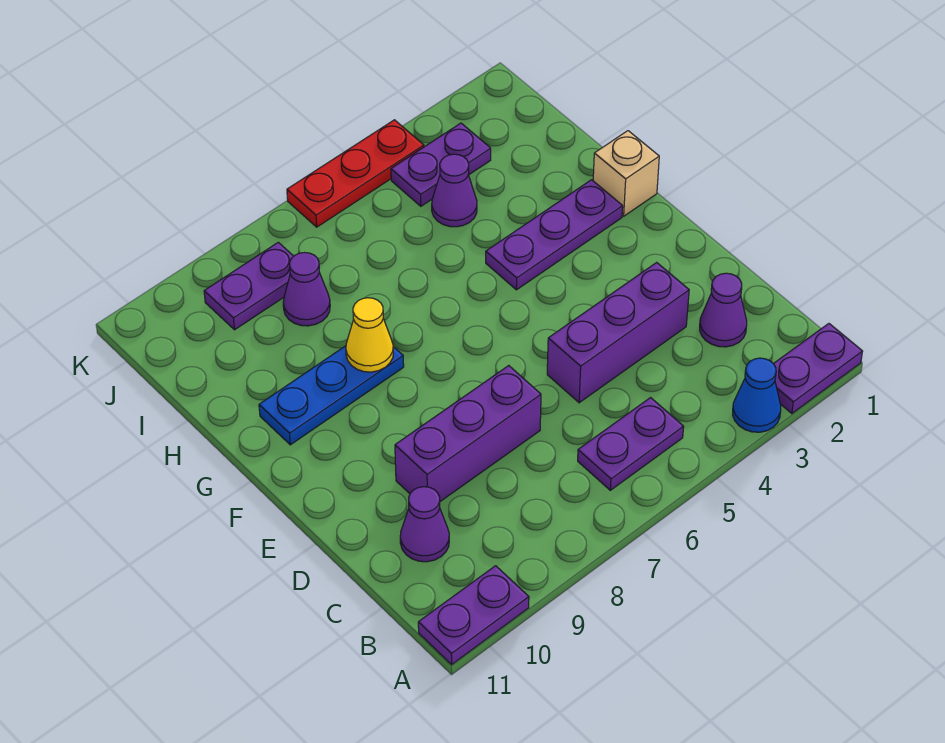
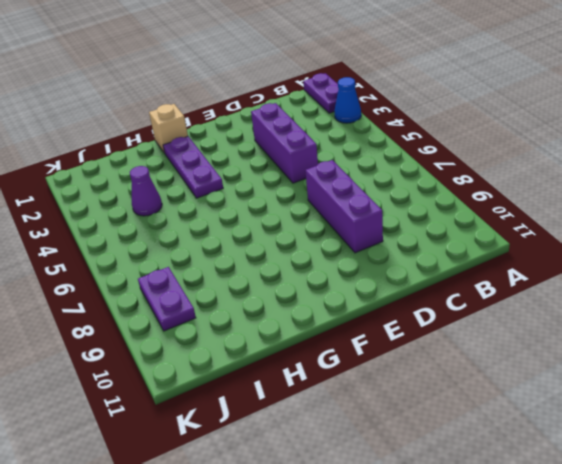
none -> purple 1x2 plate [418,566,529,664]
none -> purple 1x2 plate [578,398,684,490]
none -> purple 1x1 cone [700,273,747,347]

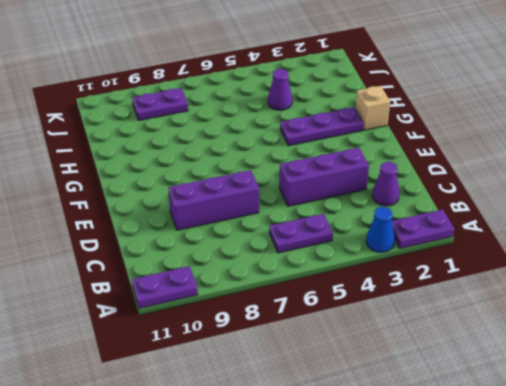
none -> purple 1x1 cone [400,487,449,562]
none -> blue 1x3 plate [259,346,404,445]
none -> purple 1x1 cone [283,253,330,326]

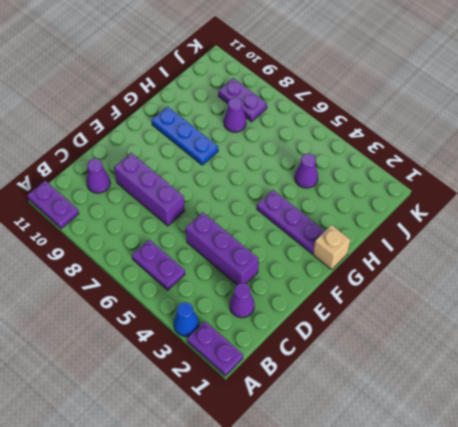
none -> purple 1x2 plate [391,123,491,206]
none -> red 1x3 plate [287,120,424,227]
none -> yellow 1x1 cone [346,298,393,372]

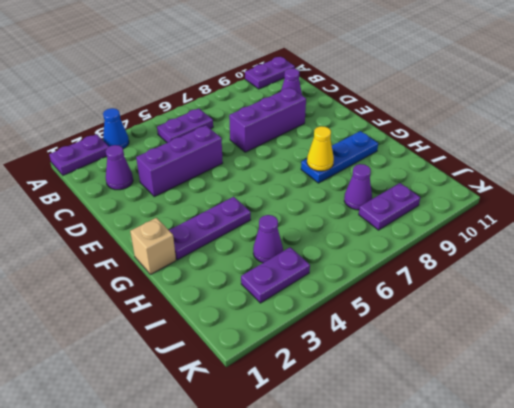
none -> red 1x3 plate [287,120,424,227]

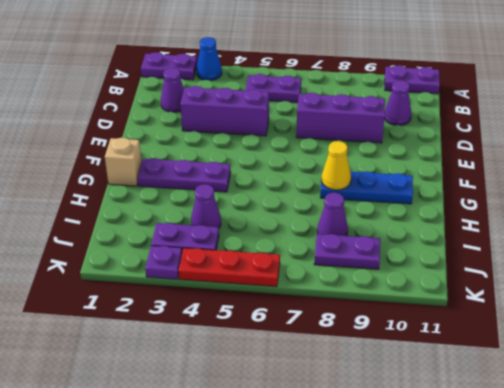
purple 1x1 plate [145,246,182,279] -> none

